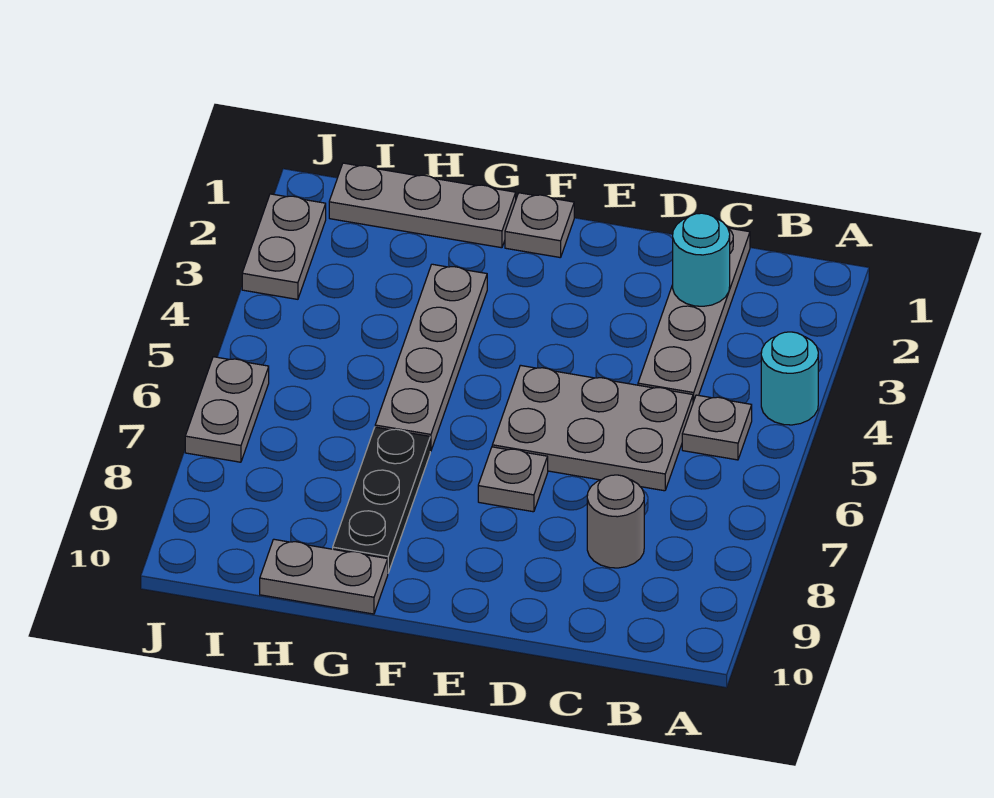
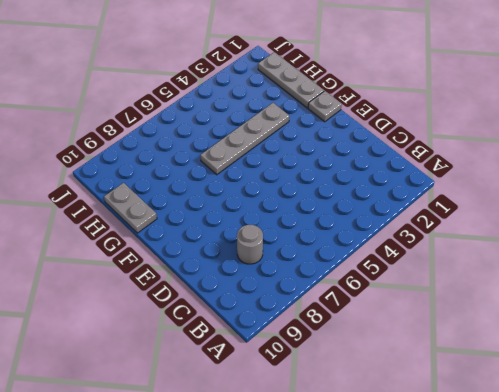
none -> cyan 1x1 round brick [761,332,818,425]
none -> grey 1x1 plate [682,395,752,460]
none -> grey 1x4 plate [638,228,750,402]

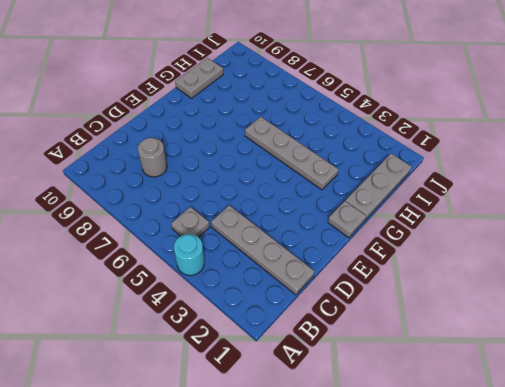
none -> grey 2x3 plate [492,365,693,491]
none -> grey 1x1 plate [478,447,548,512]
none -> black 1x3 plate [333,427,430,573]

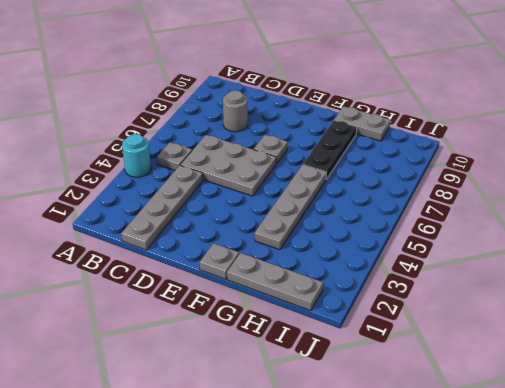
none -> grey 1x2 plate [242,194,326,299]
none -> grey 1x2 plate [185,357,269,462]
none -> cyan 1x1 round brick [673,213,730,306]

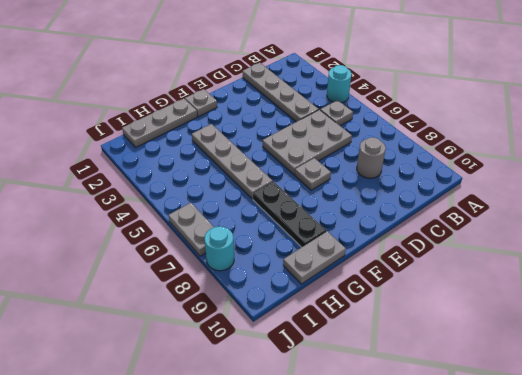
cyan 1x1 round brick [204,227,234,271] -> cyan 1x1 round brick moved to [673,213,730,306]
none -> grey 1x2 plate [242,194,326,299]

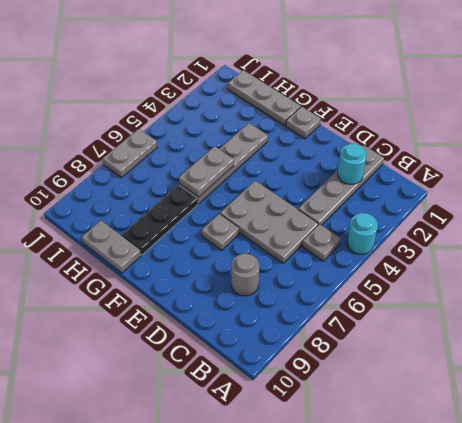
grey 1x2 plate [179,146,234,197] -> grey 1x2 plate moved to [242,194,326,299]

